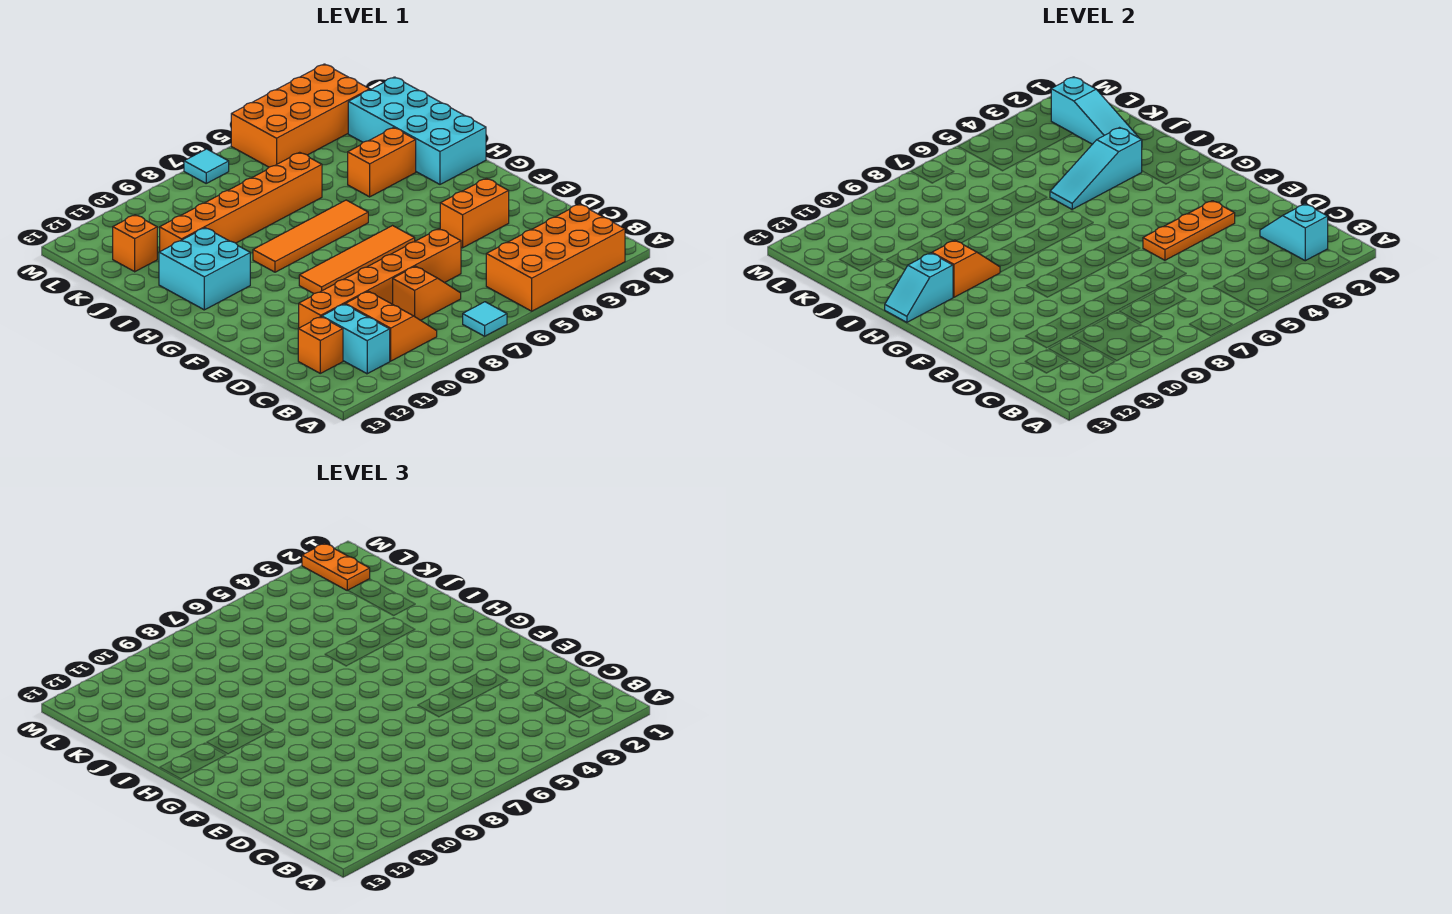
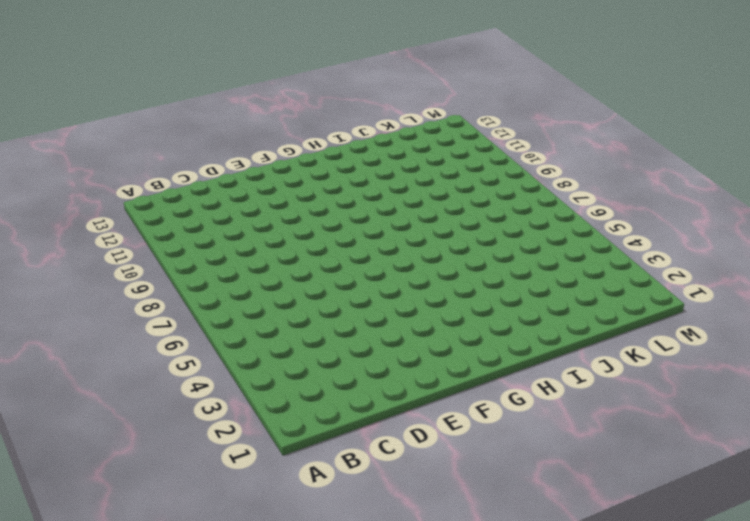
none -> orange 2x4 brick [486,204,625,311]
none -> cyan 1x1 tile [463,302,507,336]
none -> orange 2x2 slope [345,291,437,361]

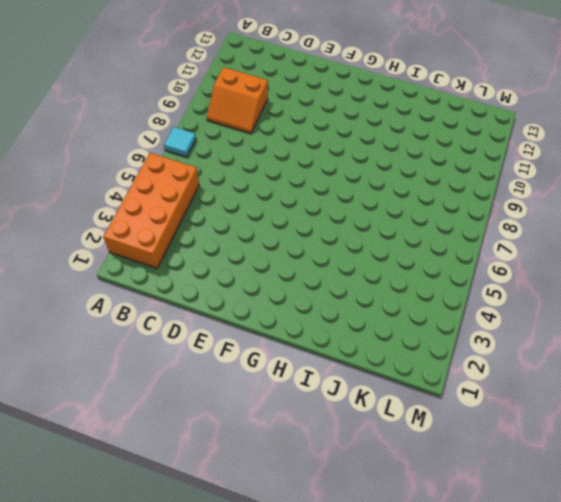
none -> cyan 1x2 brick [322,304,390,374]
none -> orange 1x2 slope [393,266,461,320]
none -> orange 1x1 brick [298,317,343,373]

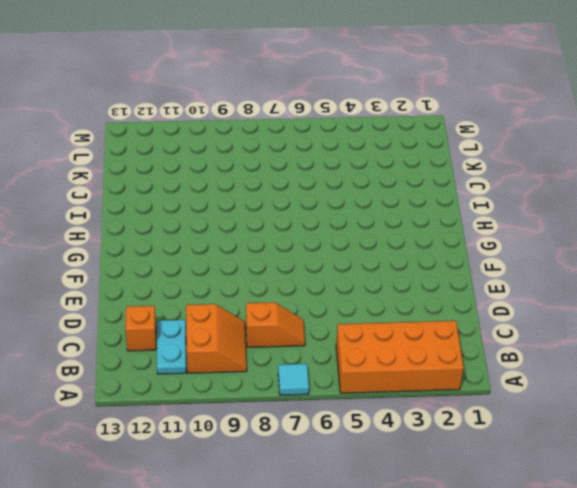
cyan 1x2 plate [157,320,186,374] -> cyan 1x2 brick [322,304,390,374]
none -> orange 1x6 brick [299,229,461,328]
none -> orange 1x2 brick [440,178,509,248]
none -> orange 1x4 tile [299,226,415,294]

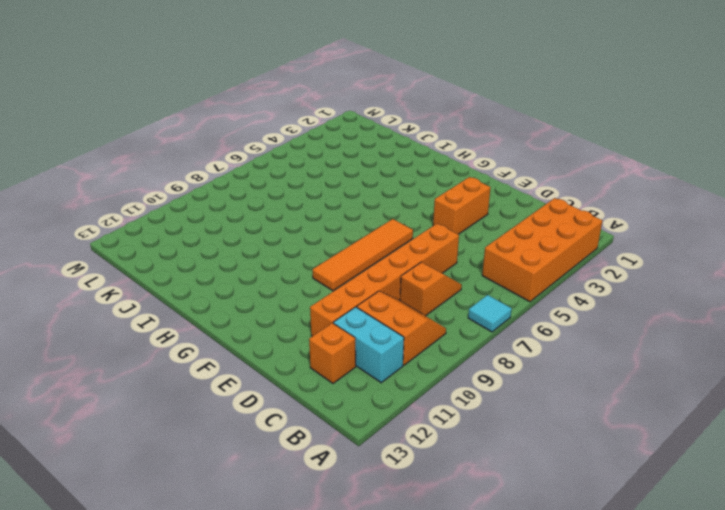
none -> cyan 2x4 brick [348,77,486,184]
none -> orange 1x4 tile [253,200,368,272]
none -> cyan 2x2 brick [159,228,250,310]

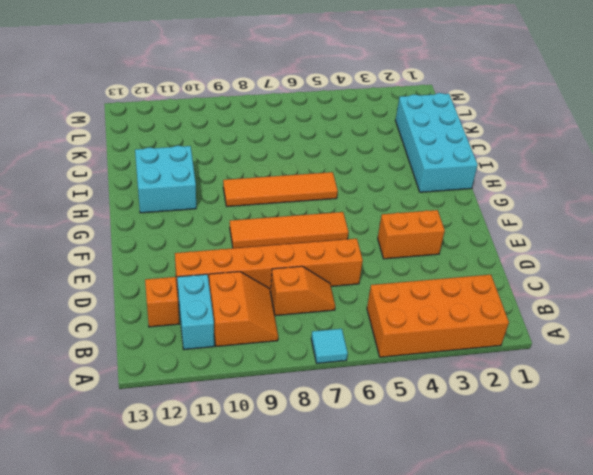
none -> orange 1x2 brick [348,128,416,197]
none -> orange 1x6 brick [160,152,322,251]
none -> orange 1x1 brick [113,215,157,272]

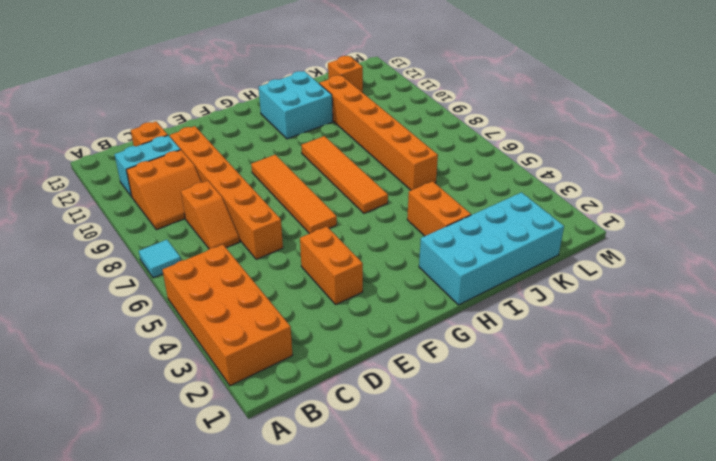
none -> orange 2x4 brick [231,64,370,167]
none -> cyan 1x1 tile [184,149,229,183]
none -> cyan 1x2 slope [1260,204,1328,261]

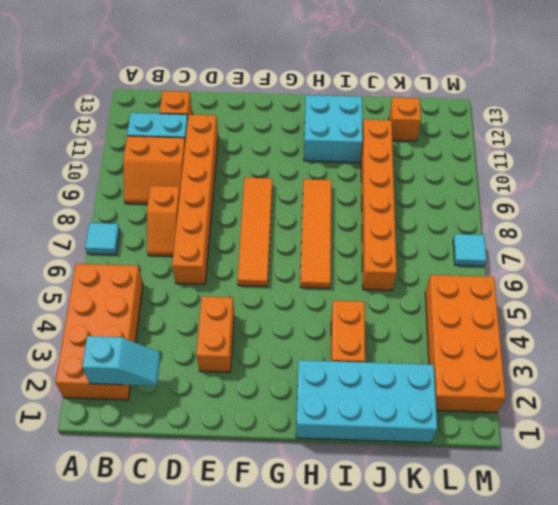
none -> orange 1x3 plate [1143,201,1235,260]
none -> orange 1x2 slope [932,240,1000,297]
none -> cyan 1x2 slope [885,253,953,322]

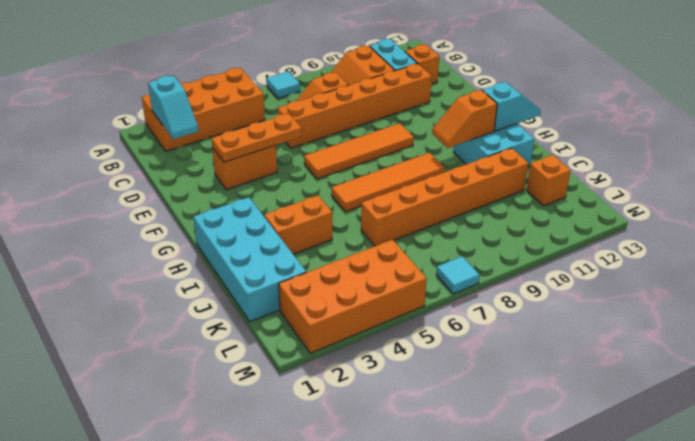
none -> cyan 1x3 slope [1050,128,1142,209]
none -> cyan 1x3 slope [1051,77,1139,144]
none -> orange 1x2 plate [302,543,370,591]

